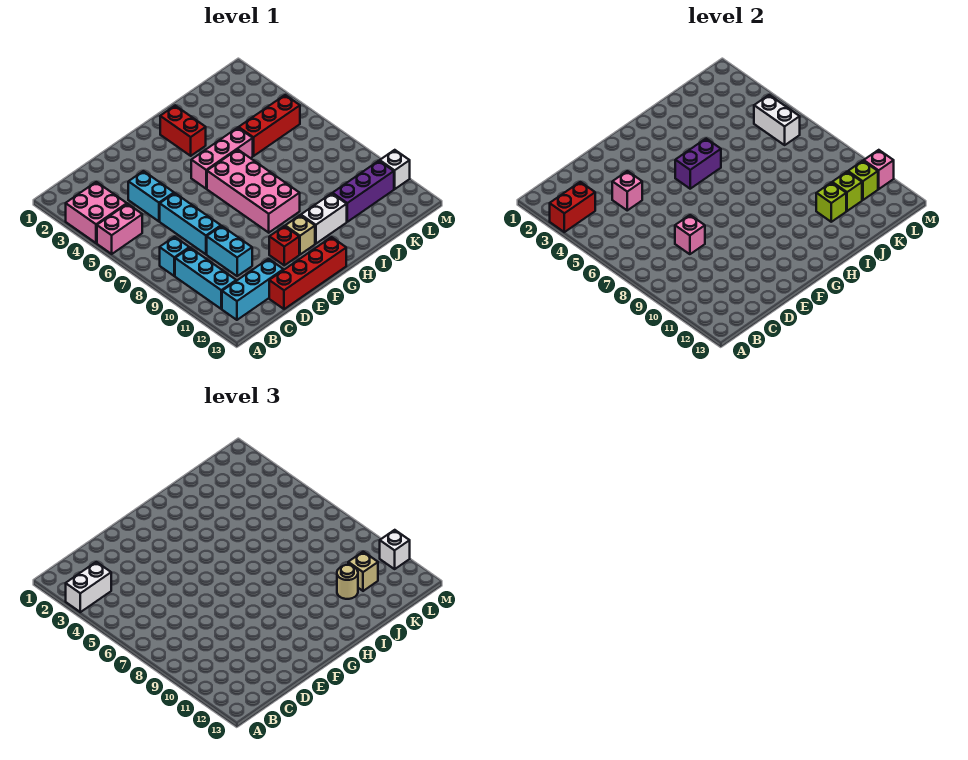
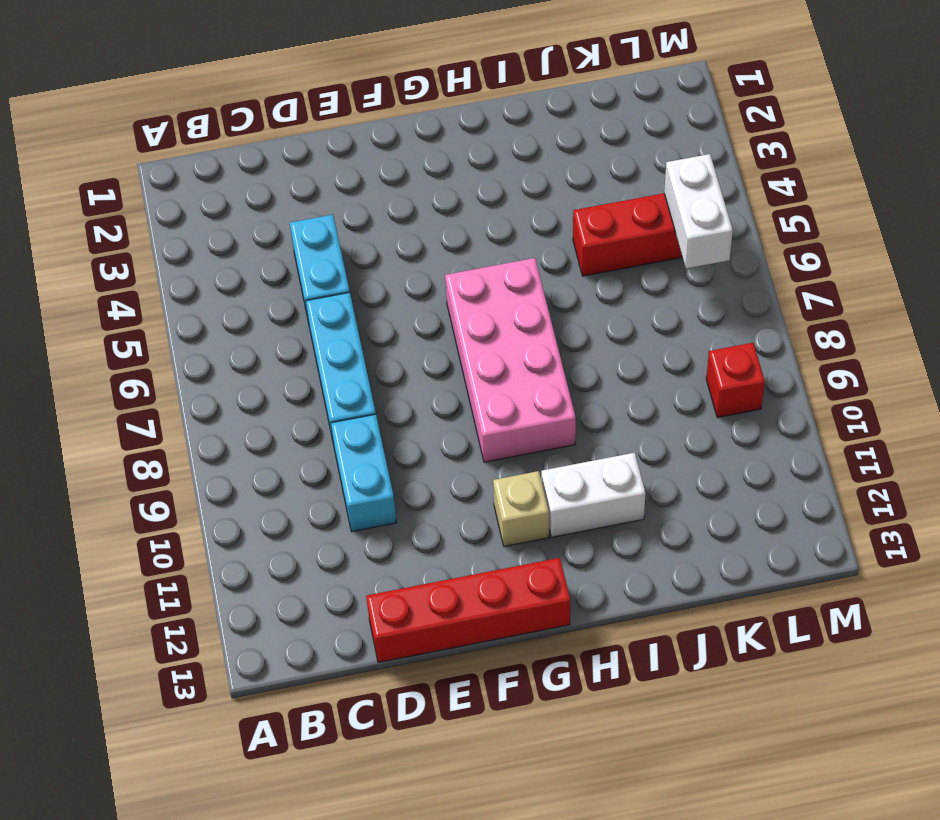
red 1x1 brick [706,343,765,418] -> red 1x1 brick moved to [269,226,299,265]
none -> pink 2x2 brick [66,182,127,243]
none -> pink 1x2 brick [97,204,142,254]
none -> cyan 1x1 brick [160,237,189,276]
none -> cyan 1x3 brick [175,248,236,309]

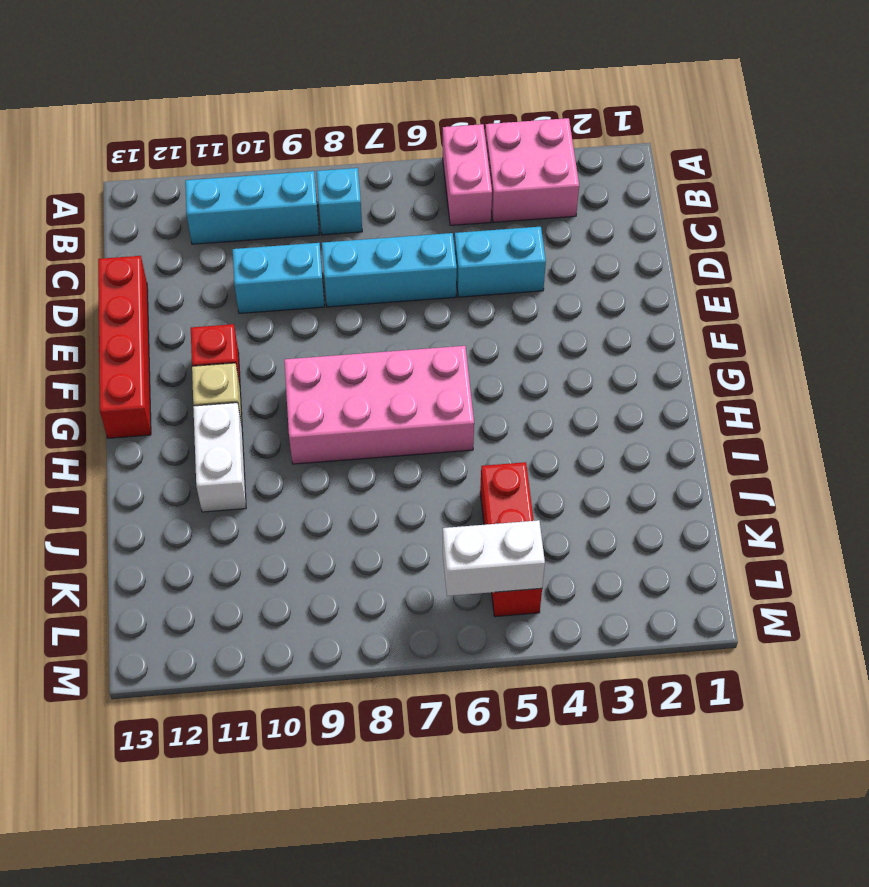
none -> cyan 1x3 brick [222,259,283,320]
none -> pink 1x3 brick [191,128,253,189]
none -> red 1x2 brick [160,106,206,156]
none -> purple 1x3 brick [332,161,394,222]

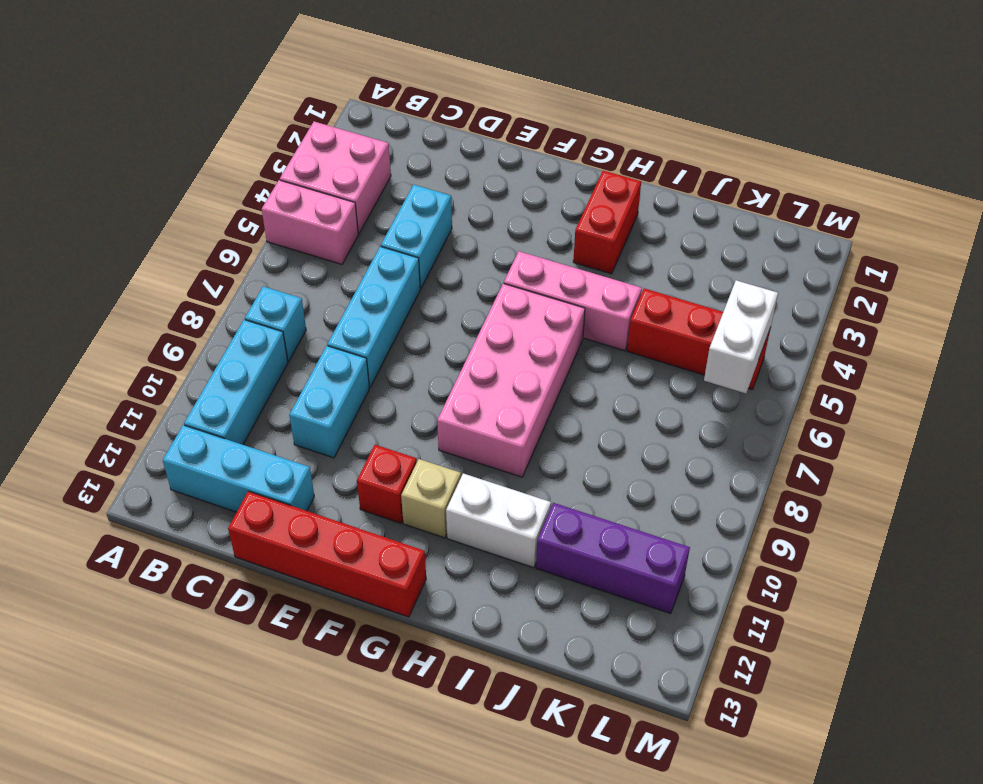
none -> white 1x1 brick [380,150,410,189]
none -> red 1x2 brick [550,182,595,232]
none -> pink 1x1 brick [612,171,642,210]
none -> pink 1x1 brick [675,215,705,254]

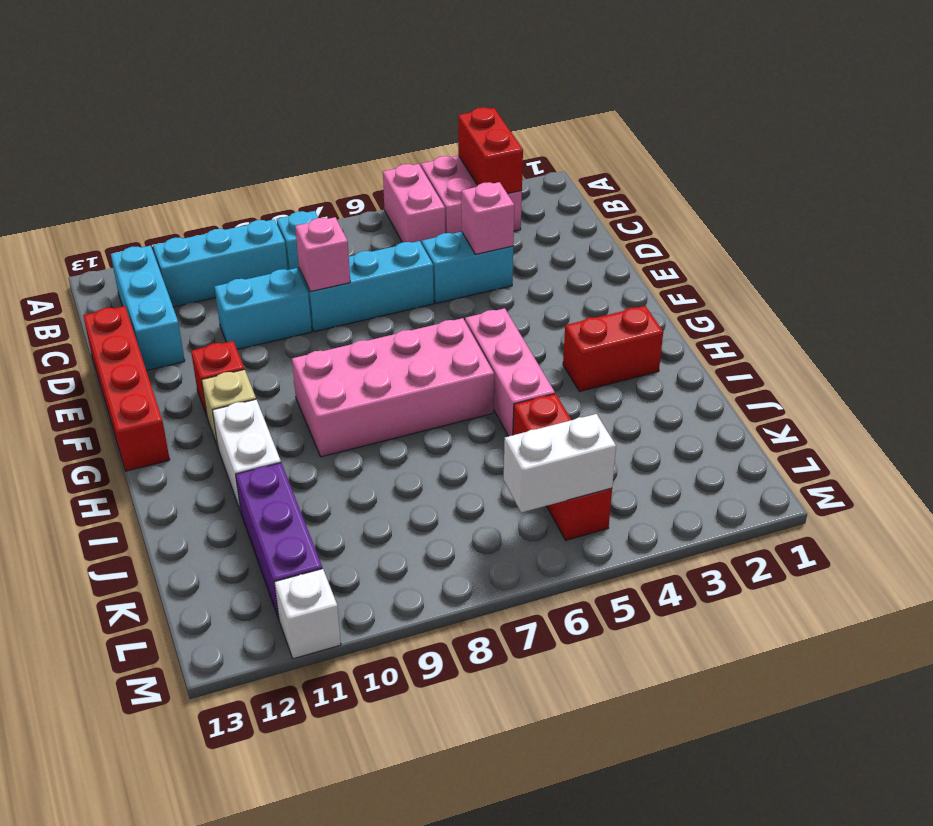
none -> purple 1x2 brick [675,139,721,189]
none -> lime 1x1 brick [816,182,846,222]
none -> lime 1x1 brick [832,172,862,211]
none -> lime 1x1 brick [848,161,878,200]

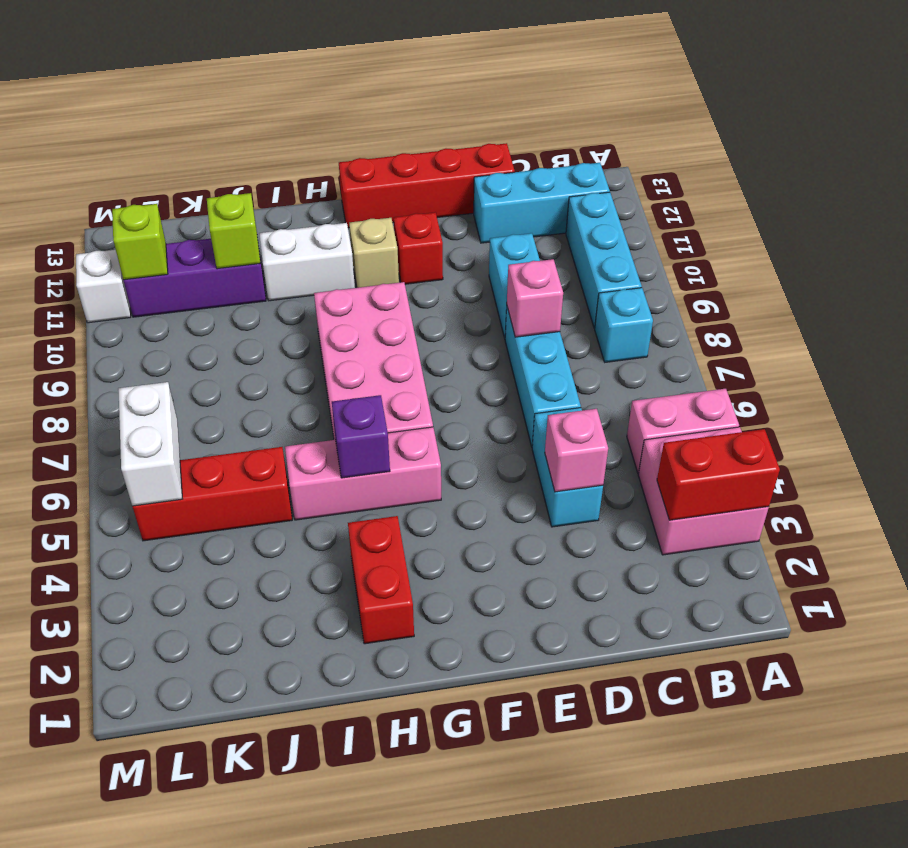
purple 1x1 brick [332,395,390,478] -> purple 1x2 brick [675,139,721,189]
none -> lime 1x1 brick [832,172,862,211]
none -> pink 1x1 brick [864,150,894,189]
none -> white 1x2 brick [66,562,111,612]
none -> tan 1x1 round brick [337,565,358,599]

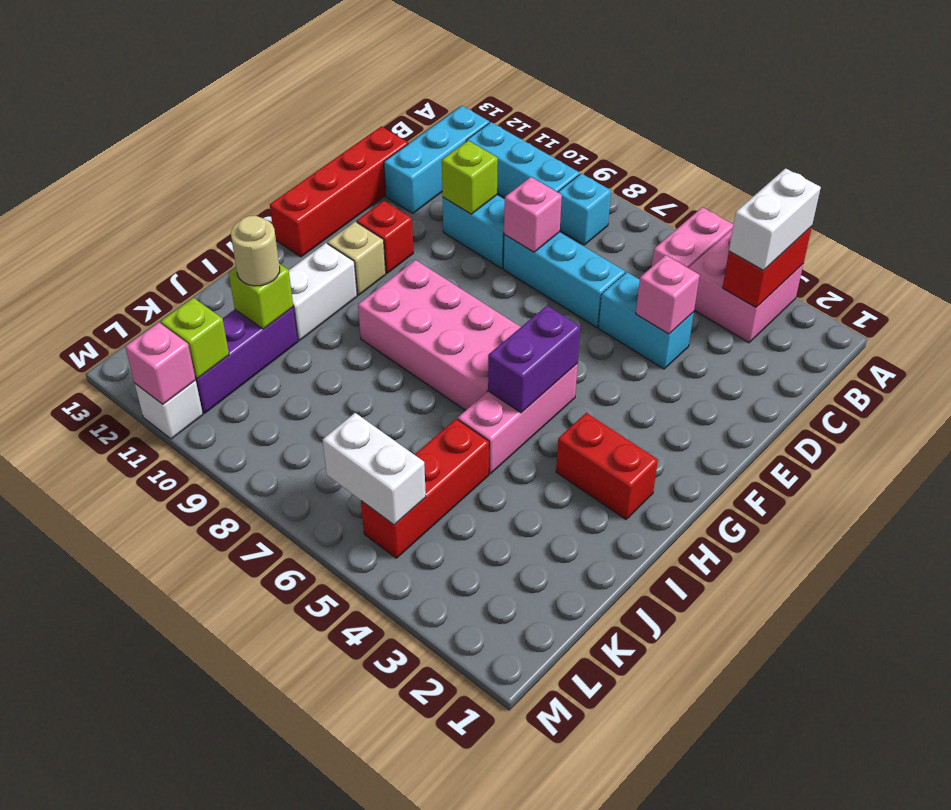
lime 1x1 brick [442,141,498,214] -> lime 1x1 brick moved to [832,172,862,211]
none -> tan 1x1 brick [348,552,378,591]
none -> white 1x1 brick [380,530,410,569]

